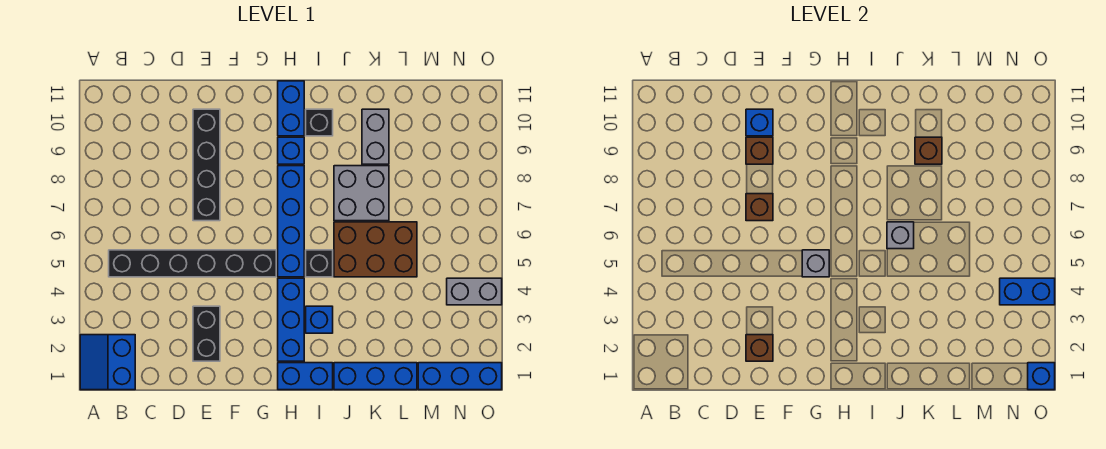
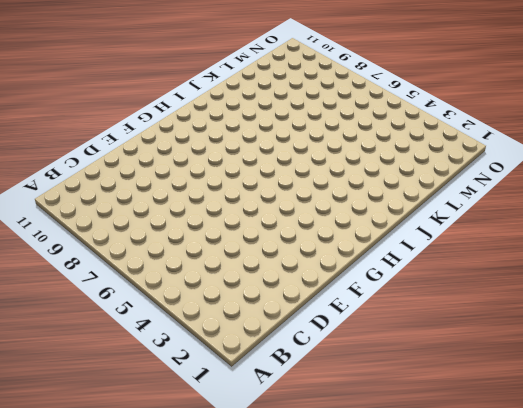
none -> blue 2x2 slope [80,335,135,390]
none -> black 1x6 brick [109,250,276,277]
none -> black 1x2 brick [193,306,220,361]

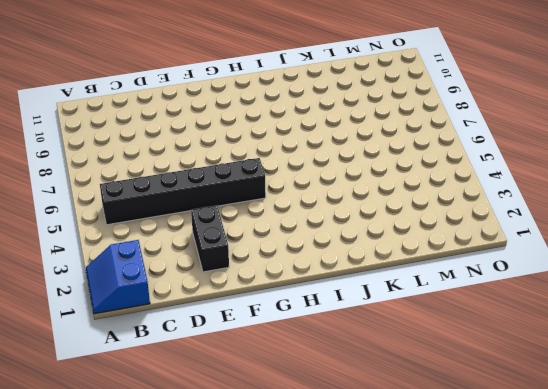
none -> black 1x4 brick [193,109,220,221]
none -> blue 1x2 brick [278,363,333,390]
none -> blue 1x3 brick [278,278,304,361]

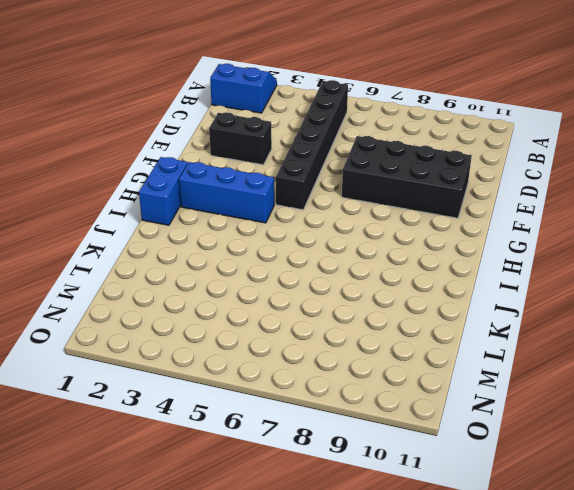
black 2x4 brick [342,136,472,218] -> black 1x4 brick [193,109,220,221]
none -> blue 1x4 brick [278,166,304,277]
none -> blue 1x1 brick [278,137,304,164]
none -> blue 1x2 brick [278,81,304,136]

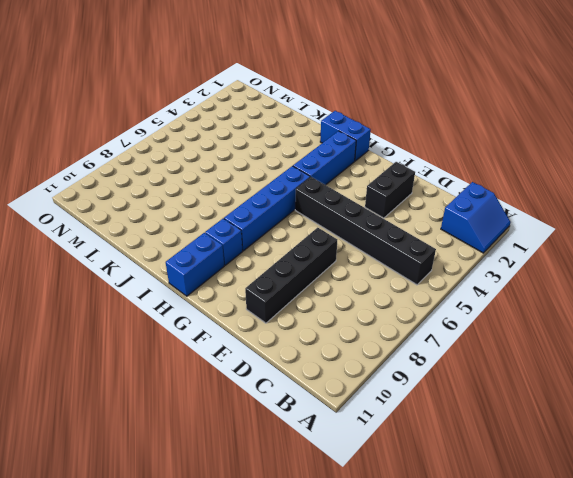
none -> blue 1x1 brick [306,306,333,333]
none -> black 1x1 brick [306,250,333,277]
none -> black 1x1 brick [306,109,333,136]

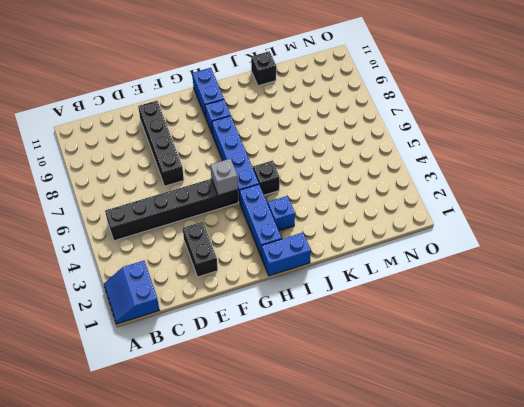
black 1x1 brick [251,51,276,86] -> black 1x1 brick moved to [306,109,333,136]
none -> blue 1x3 brick [334,363,417,390]
none -> brown 2x3 brick [334,222,417,277]
none -> grey 2x2 brick [334,166,389,221]

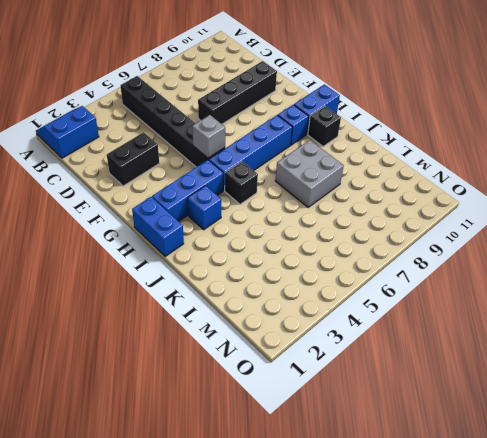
none -> blue 1x3 brick [334,363,417,390]
none -> brown 2x3 brick [334,222,417,277]
none -> grey 1x2 brick [362,109,389,164]

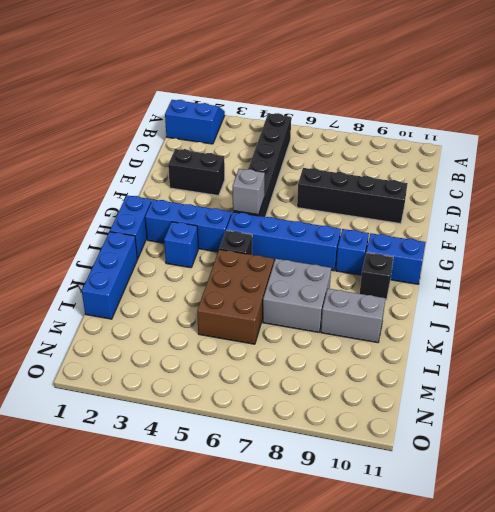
none -> blue 1x3 brick [418,363,502,390]
none -> grey 1x2 brick [447,278,502,305]
none -> brown 1x1 brick [746,335,773,361]

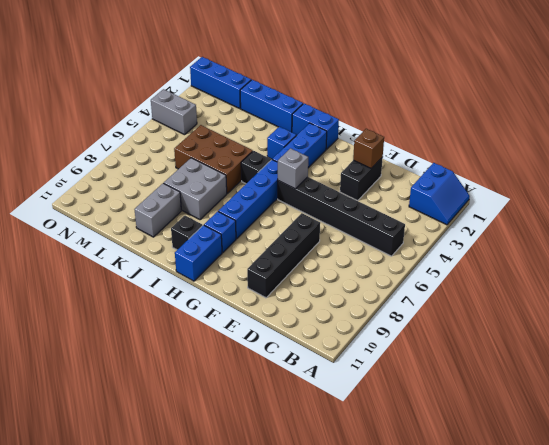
none -> brown 1x1 brick [746,194,773,221]
none -> brown 1x1 brick [746,137,773,164]
none -> blue 1x1 brick [746,109,773,136]

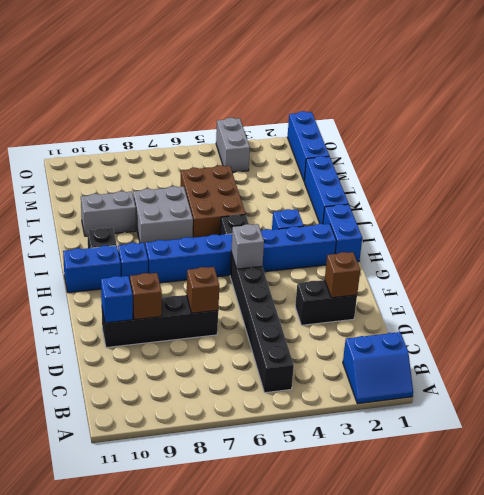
none -> grey 1x1 brick [887,222,914,249]
none -> brown 1x1 brick [915,137,942,164]
none -> blue 1x2 brick [1000,278,1055,305]

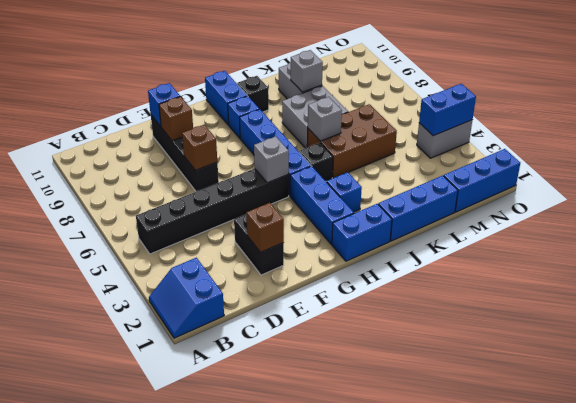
grey 1x1 brick [291,50,323,92] -> brown 1x1 brick [915,137,942,164]
none -> blue 1x1 brick [1028,363,1055,390]

